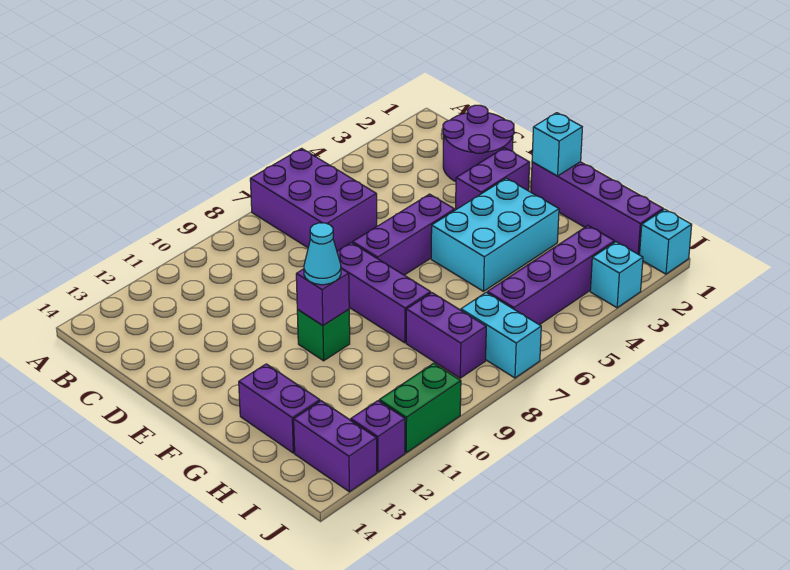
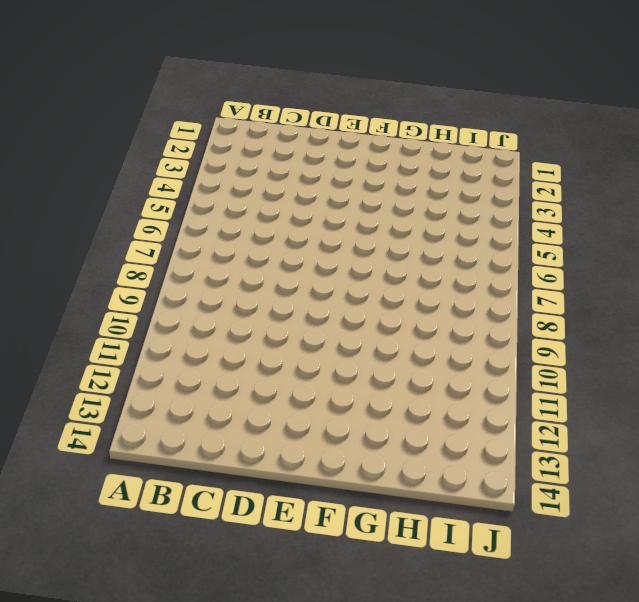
none -> purple 2x3 brick [250,148,377,251]
none -> purple 2x2 round brick [443,105,514,182]
none -> purple 1x2 brick [456,148,530,209]

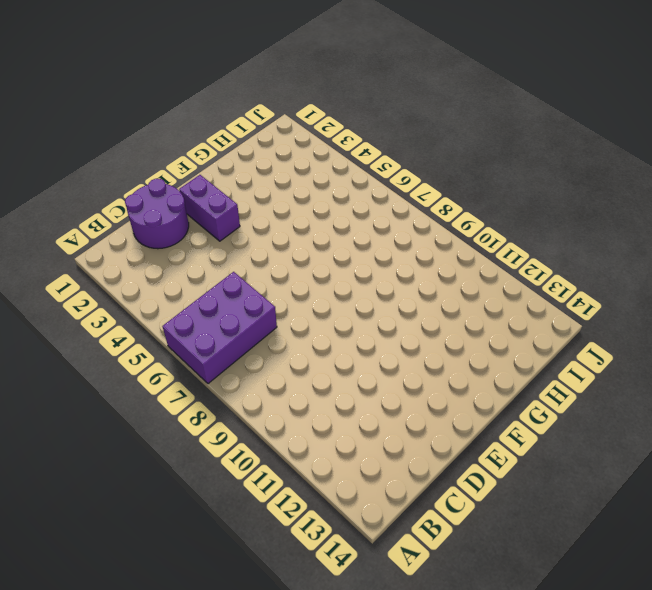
none -> purple 1x3 brick [353,194,455,275]
none -> purple 1x3 brick [337,243,431,343]
none -> purple 1x4 brick [531,162,663,255]

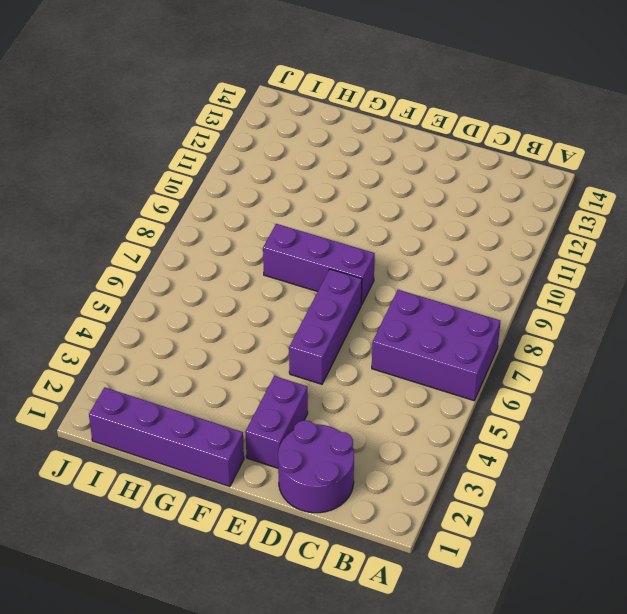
none -> cyan 2x3 brick [431,178,559,291]
none -> green 1x1 brick [297,309,350,361]
none -> purple 1x2 brick [239,364,320,453]

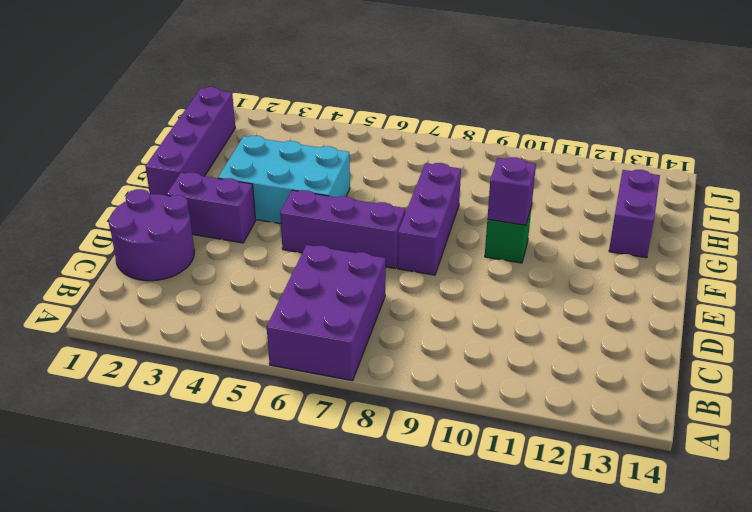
none -> purple 1x2 brick [406,293,486,378]
none -> purple 1x4 brick [487,226,615,325]
none -> cyan 1x2 brick [461,293,541,378]

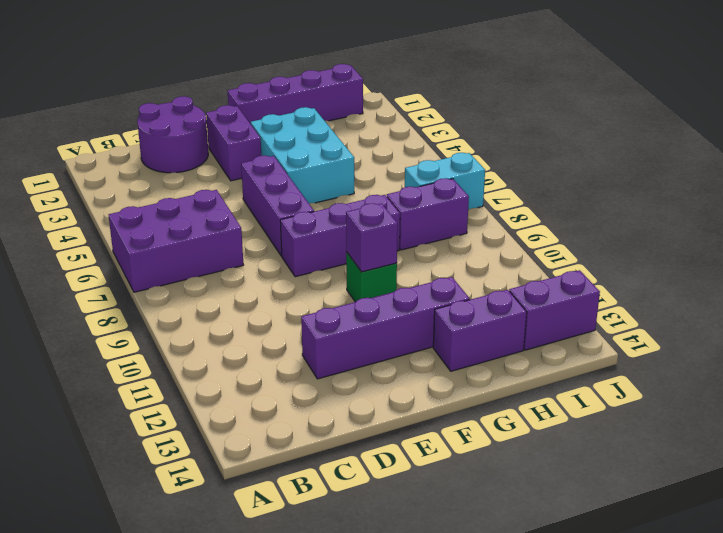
purple 1x4 brick [301,277,470,379] -> purple 1x4 brick turned to [487,226,615,325]
none -> cyan 1x1 brick [640,209,692,274]
none -> cyan 1x1 brick [590,242,643,308]
none -> green 1x2 brick [379,363,461,453]

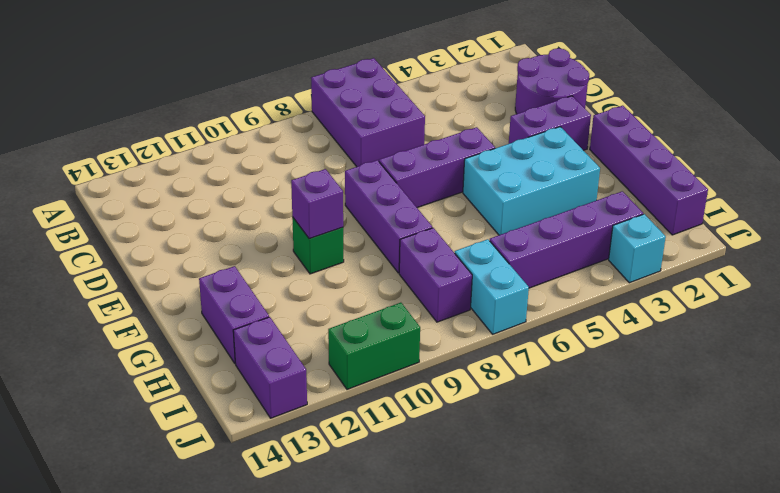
none -> cyan 1x1 brick [640,209,692,274]
none -> purple 1x1 brick [351,401,405,472]
none -> cyan 1x1 brick [532,113,582,176]

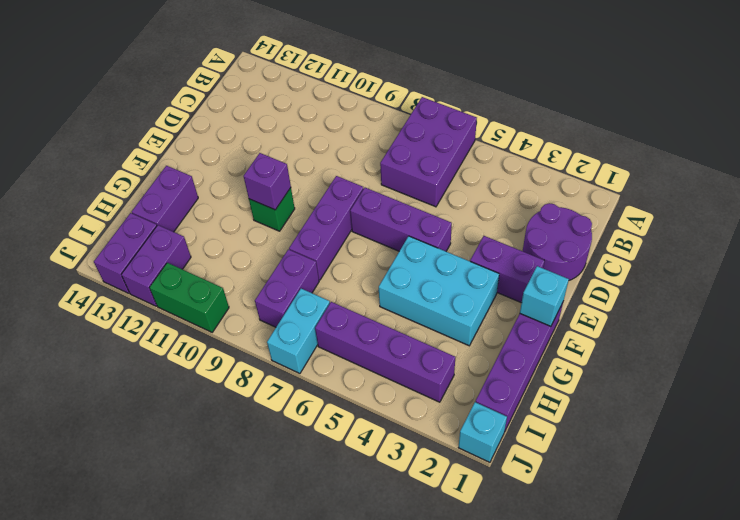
purple 1x2 brick [121,225,191,306] -> purple 1x1 brick [351,401,405,472]
none -> cyan 1x1 brick [590,242,643,308]
none -> cyan 1x1 cone [304,223,341,285]

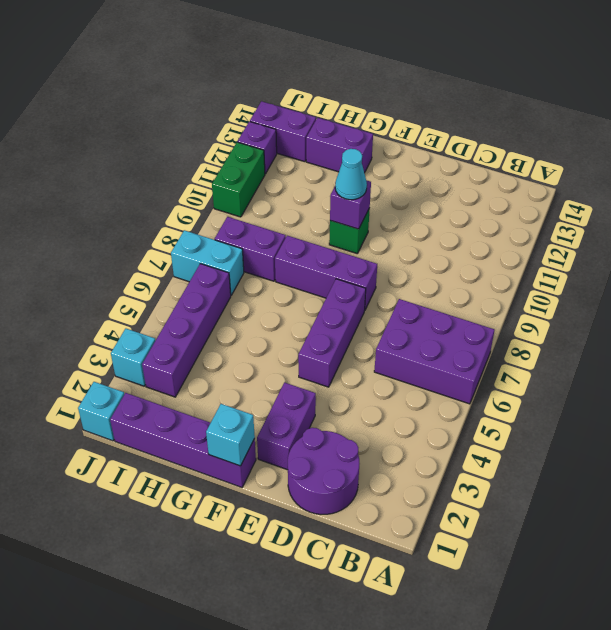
none -> cyan 2x3 brick [431,178,559,291]

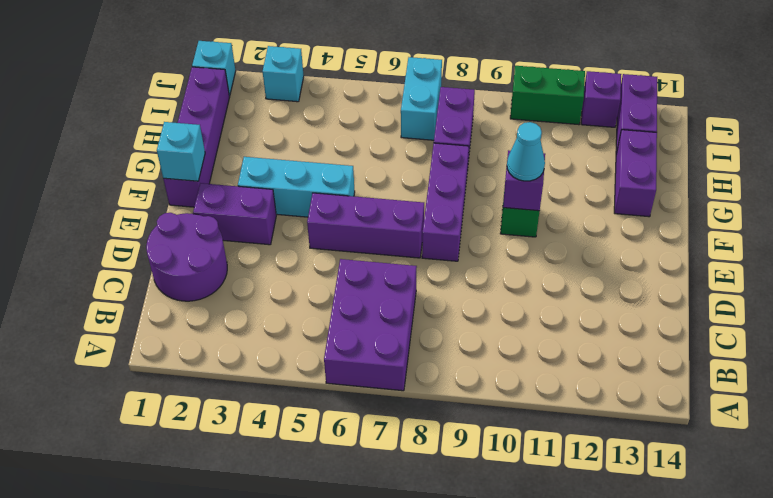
cyan 1x3 brick [238,157,355,217] -> cyan 2x3 brick [431,178,559,291]
none -> purple 1x4 brick [487,226,615,325]

